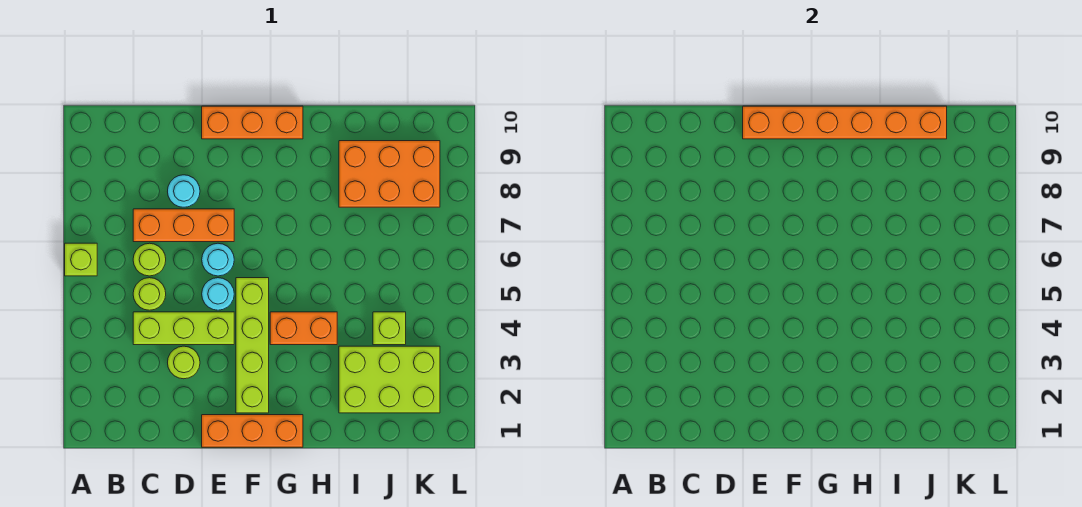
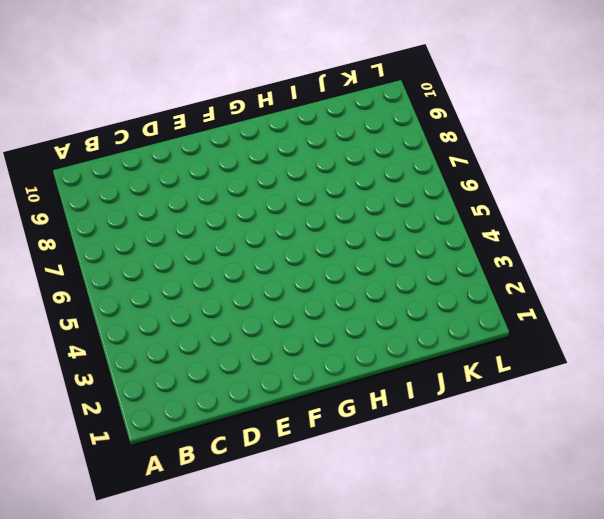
none -> lime 1x1 brick [65,243,97,276]
none -> lime 1x3 brick [133,312,234,345]
none -> lime 1x1 round brick [133,278,166,310]

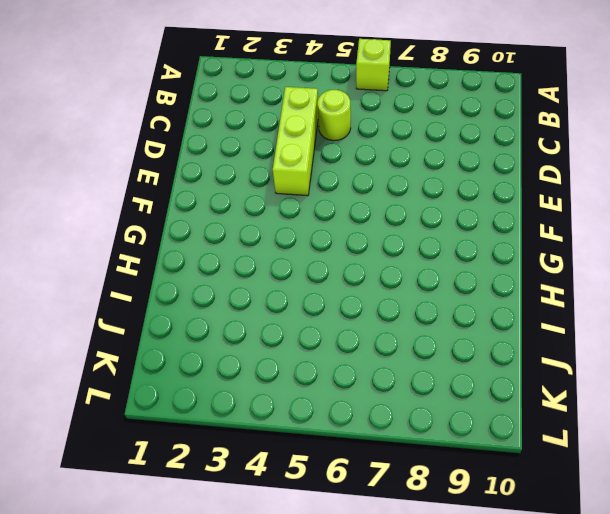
none -> lime 1x1 round brick [133,243,166,276]
none -> orange 1x3 brick [133,209,234,242]
none -> lime 1x1 round brick [168,346,200,379]

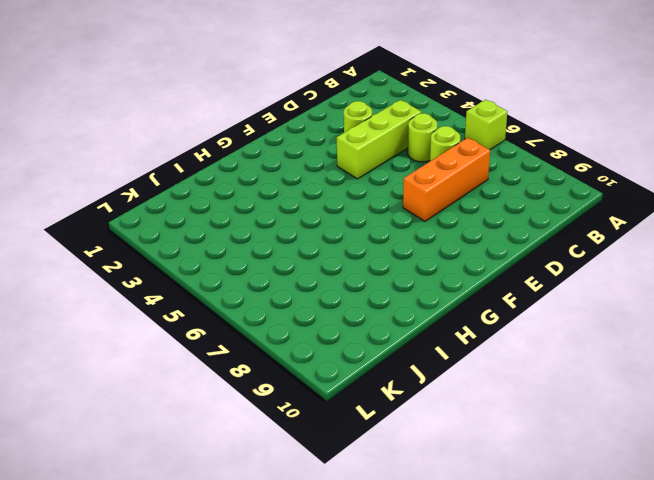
none -> cyan 1x1 round brick [168,175,200,207]
none -> orange 1x3 brick [202,415,303,447]
none -> cyan 1x1 round brick [202,278,234,310]

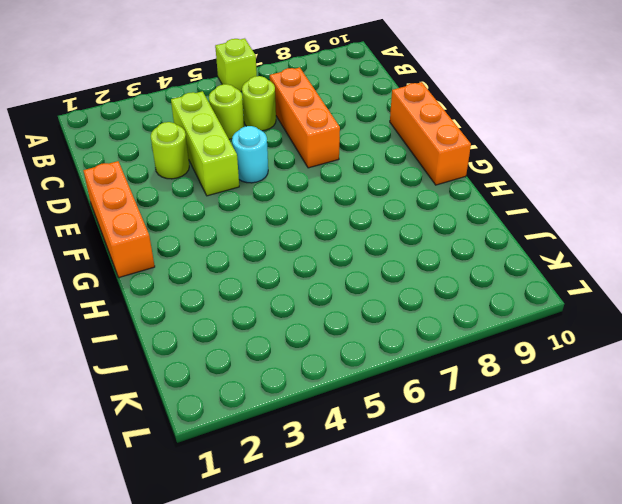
none -> cyan 1x1 round brick [168,175,200,207]
none -> cyan 1x1 round brick [202,243,234,276]
none -> lime 1x4 brick [236,278,269,413]

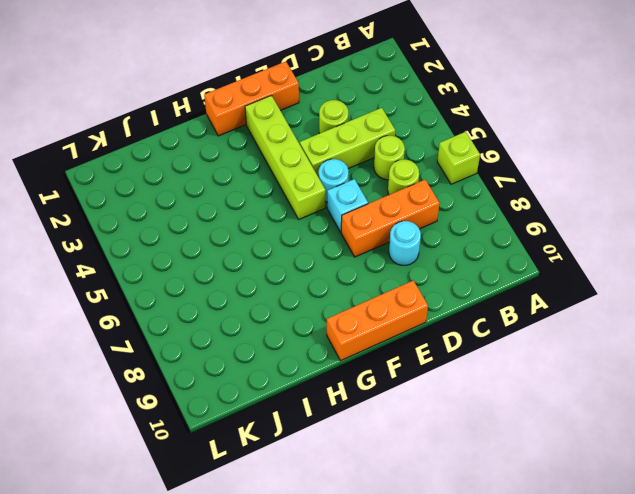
cyan 1x1 brick [327,179,368,232] -> cyan 1x1 round brick [202,243,234,276]
none -> orange 1x2 brick [270,312,337,345]
none -> lime 2x3 brick [339,346,440,413]
none -> orange 2x3 brick [339,141,440,207]

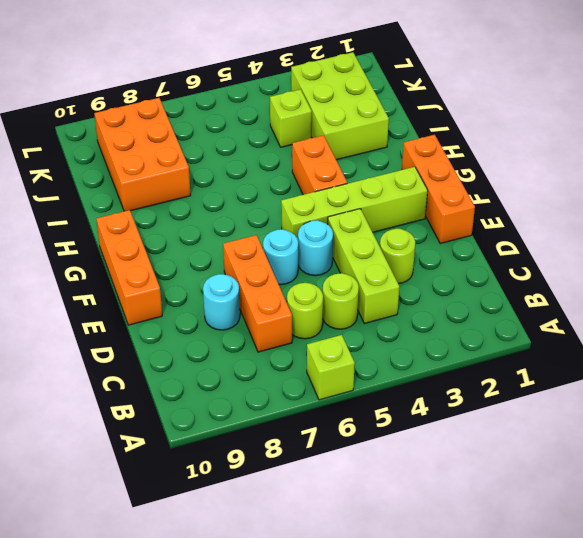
none -> orange 1x6 brick [743,106,947,139]

